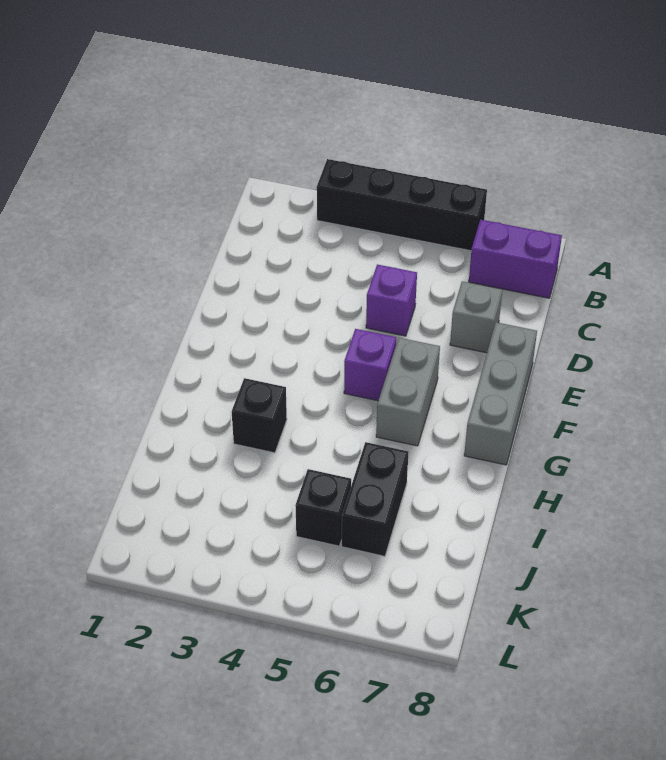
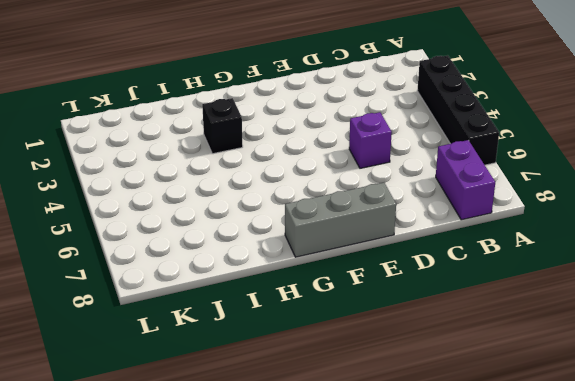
none -> grey 1x1 brick [450,281,502,353]
none -> purple 1x1 brick [344,329,396,401]

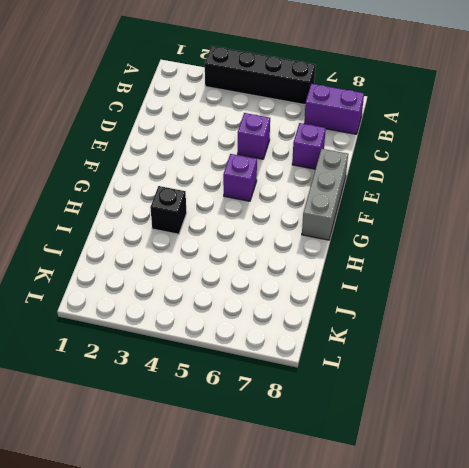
purple 1x1 brick [292,123,326,169] -> grey 1x1 brick [450,281,502,353]
none -> grey 1x2 brick [376,338,440,446]
none -> black 1x2 brick [342,442,408,556]

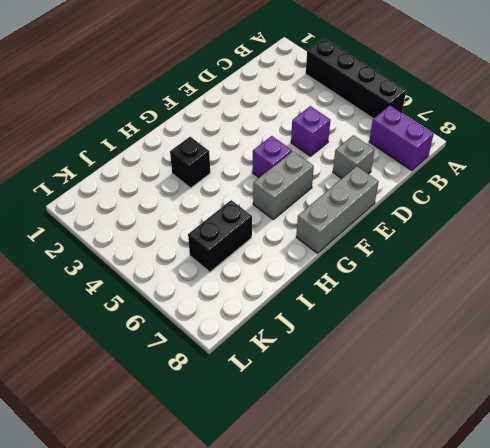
none -> black 1x1 brick [295,469,351,546]

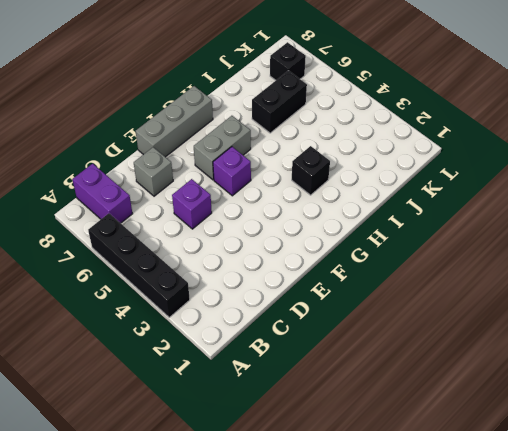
black 1x1 brick [270,42,306,80] -> black 1x1 brick moved to [295,469,351,546]

